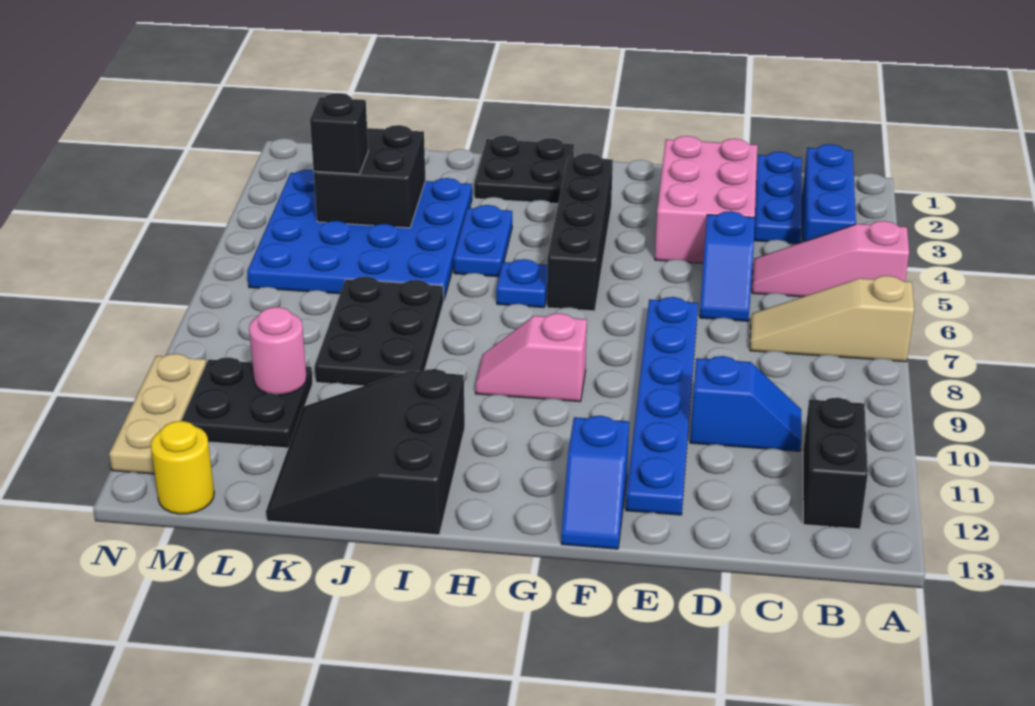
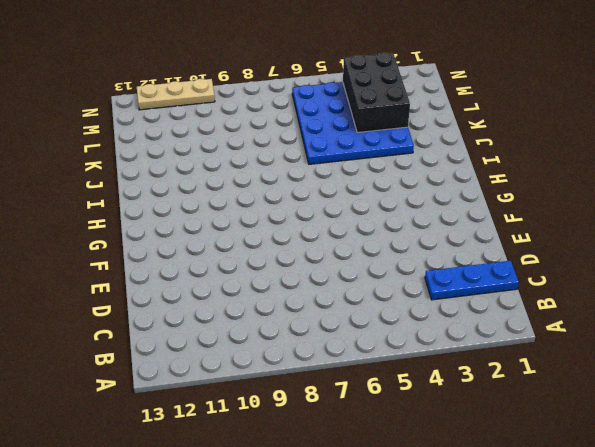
black 2x3 brick [343,53,410,133] -> black 2x2 brick [314,125,426,228]
none -> pink 1x3 slope [752,221,909,297]
none -> tan 1x3 slope [750,276,914,362]
none -> blue 1x3 brick [802,144,856,242]

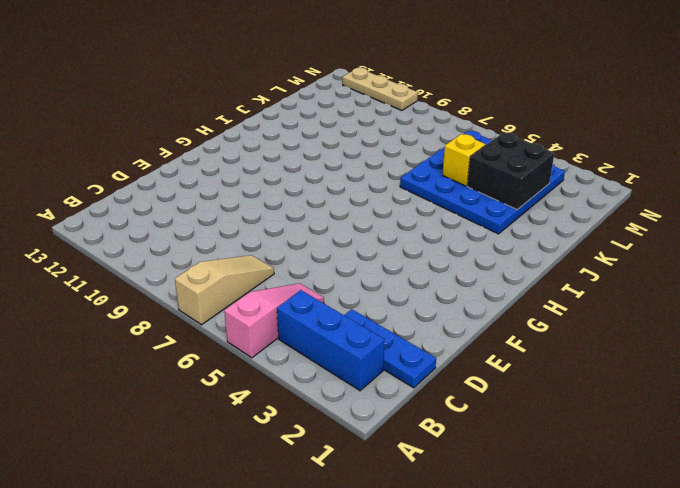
yellow 1x1 brick [443,134,485,186] -> none
none -> black 1x2 brick [803,398,868,529]
none -> blue 1x2 slope [690,356,801,451]
none -> pink 2x3 brick [655,136,757,263]

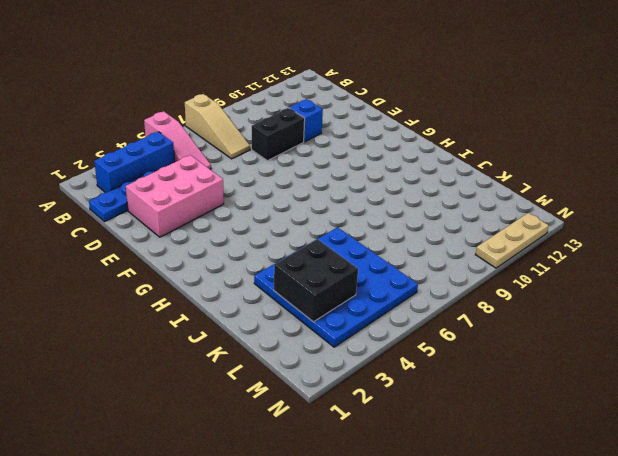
black 1x2 brick [252,108,305,161] -> black 1x2 brick moved to [803,398,868,529]
none -> blue 1x2 slope [700,211,755,321]
none -> blue 1x6 plate [626,297,698,515]
none -> blue 1x2 slope [561,416,629,549]

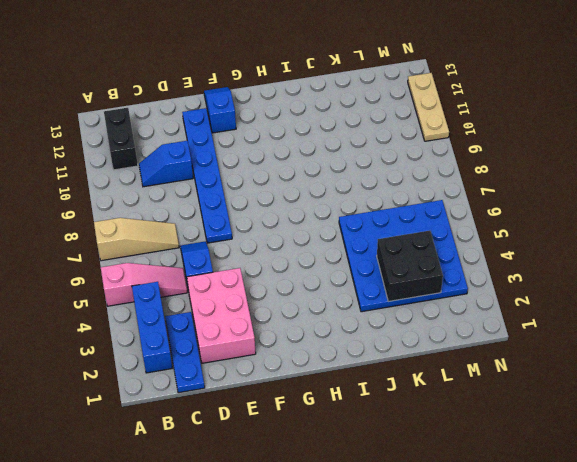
none -> black 1x4 brick [547,153,613,311]
none -> pink 1x2 slope [475,313,587,402]
none -> black 2x2 plate [474,136,574,204]

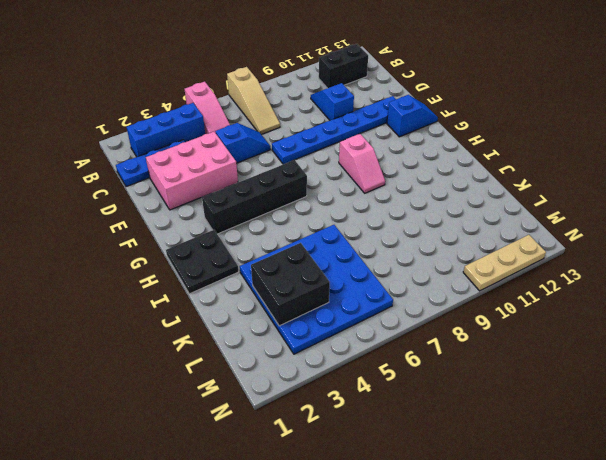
none -> blue 1x1 plate [496,259,547,307]
none -> blue 1x2 plate [454,205,512,277]
none -> black 3x3 slope [266,369,465,535]

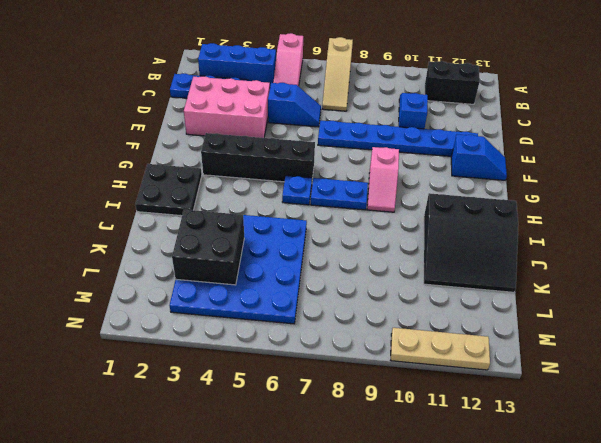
blue 1x2 plate [311,178,368,210] -> blue 1x2 plate moved to [454,205,512,277]
none -> black 2x3 plate [315,277,444,386]
none -> black 2x2 plate [182,357,313,448]
none -> yellow 1x1 round brick [151,421,214,514]

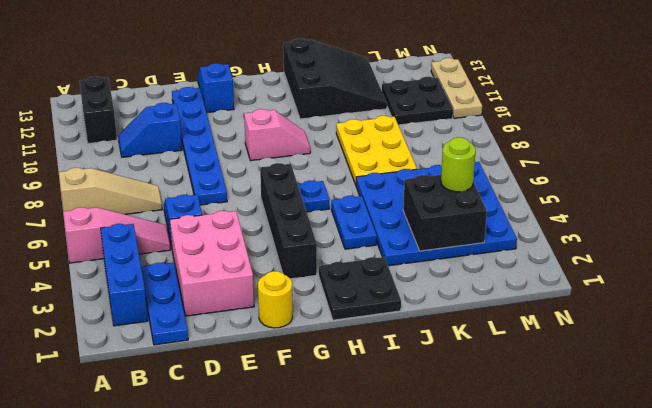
yellow 1x1 round brick [258,271,293,328] -> yellow 1x1 round brick moved to [151,421,214,514]
yellow 2x3 plate [336,116,417,185] -> black 2x3 plate [315,277,444,386]
lime 1x1 round brick [441,137,476,192] -> black 1x1 brick [310,93,368,174]
none -> pink 1x1 round brick [249,307,306,395]

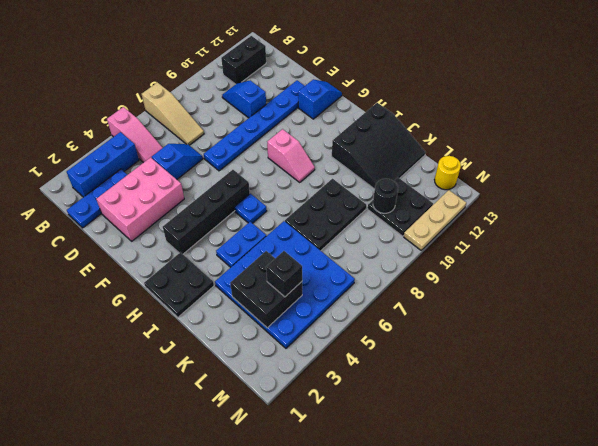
black 1x1 round brick [373,179,398,213] -> pink 1x1 round brick [249,307,306,395]

